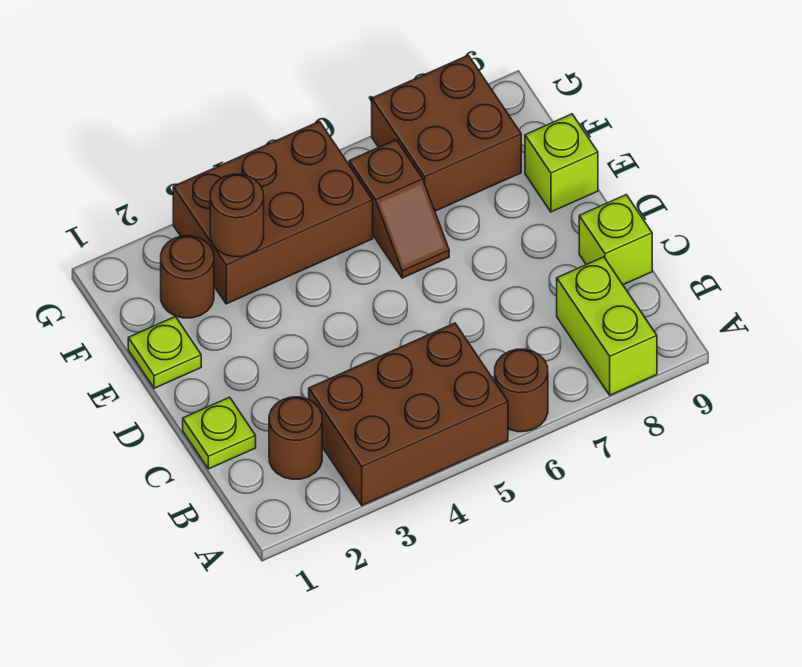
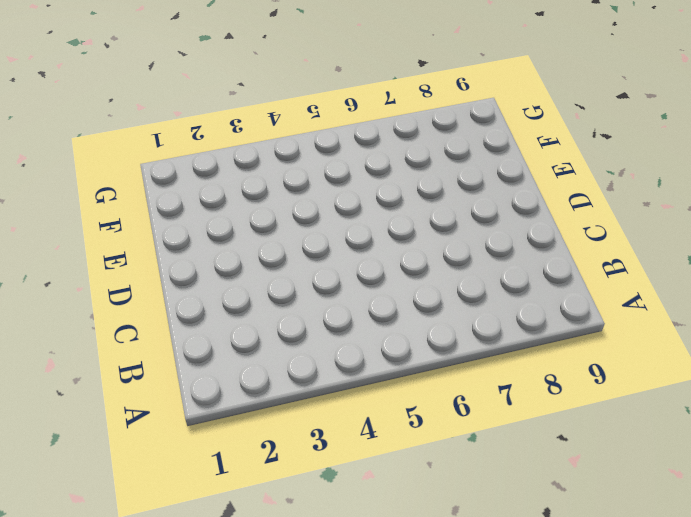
none -> brown 2x3 brick [309,323,508,505]
none -> brown 1x1 round brick [495,349,548,432]
none -> lime 1x2 brick [557,257,657,395]

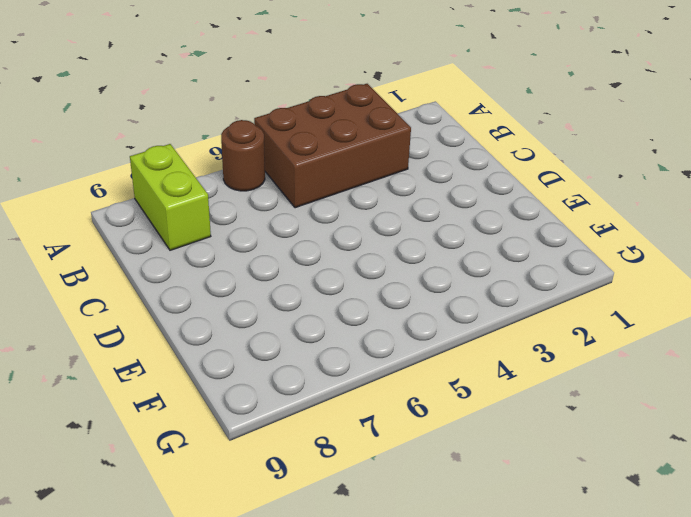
none -> brown 1x1 round brick [269,397,322,479]
none -> lime 1x1 plate [183,397,256,469]
none -> lime 1x1 brick [579,195,652,285]

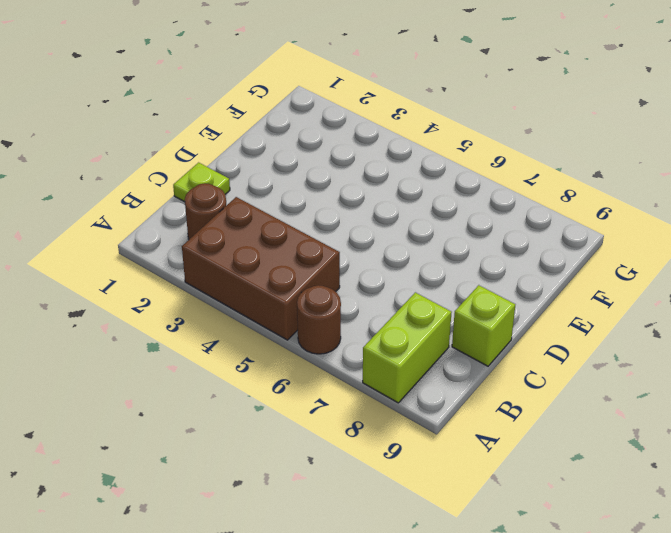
none -> lime 1x1 plate [128,317,201,388]
none -> brown 1x2 slope [349,140,449,278]
none -> lime 1x1 brick [525,114,598,212]

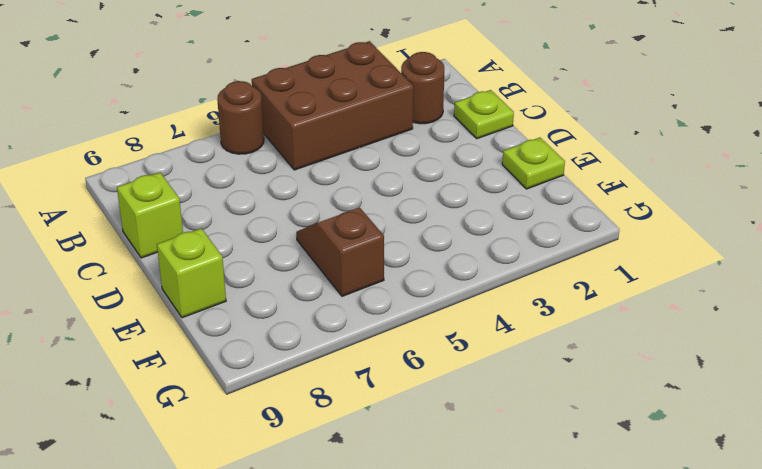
none -> lime 1x2 brick [557,257,657,395]
none -> brown 1x1 round brick [161,236,214,318]
none -> brown 2x3 brick [173,121,373,304]

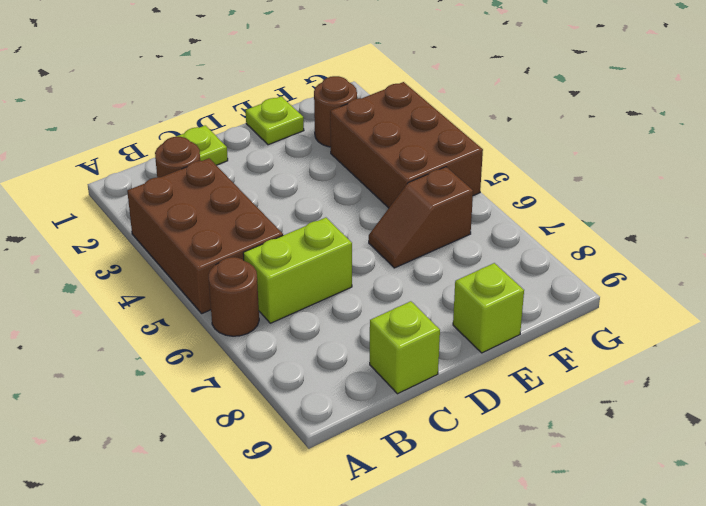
lime 1x2 brick [243,218,352,323] -> lime 1x2 brick moved to [557,257,657,395]
none -> brown 2x2 brick [372,55,521,211]
none -> brown 1x1 round brick [210,174,264,257]

